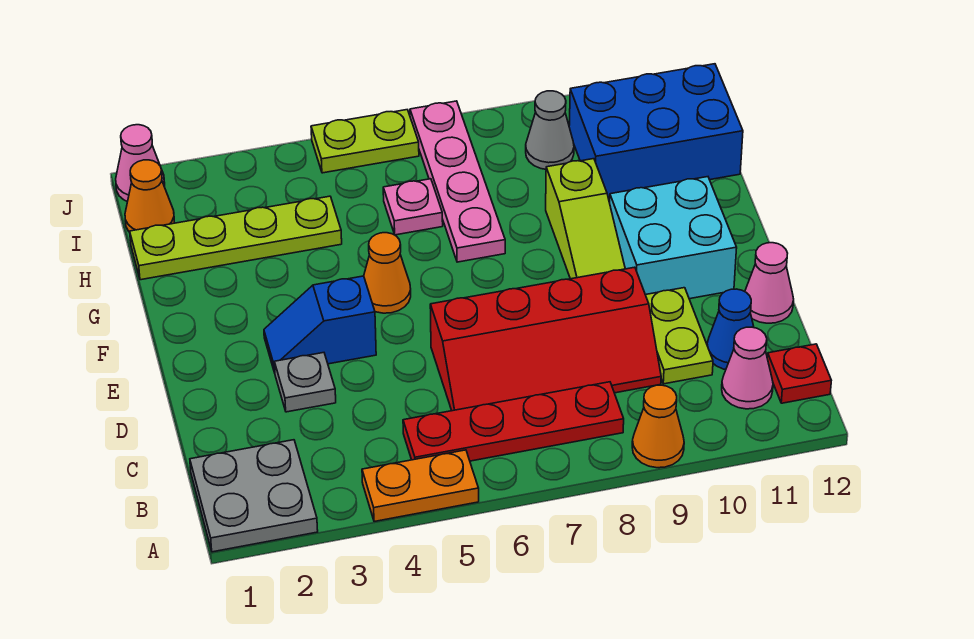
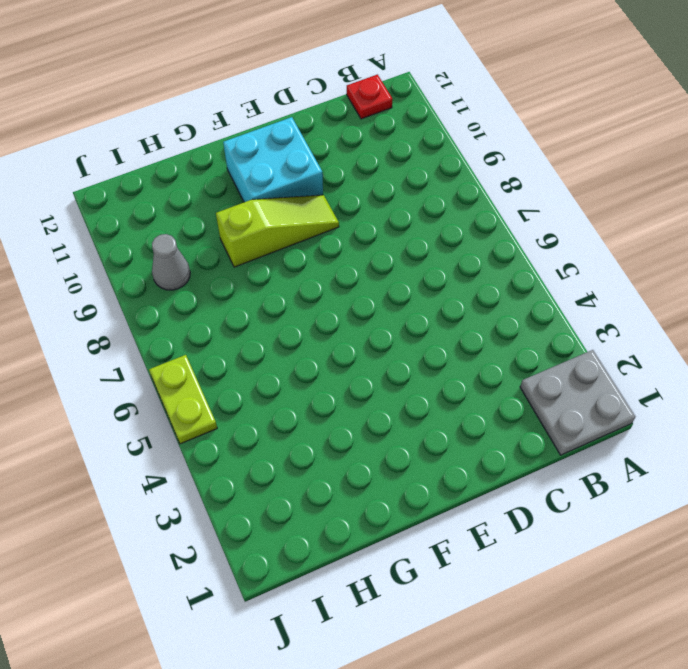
none -> orange 1x2 plate [362,450,479,522]
none -> orange 1x1 cone [632,385,684,468]
none -> red 1x4 plate [403,382,624,461]

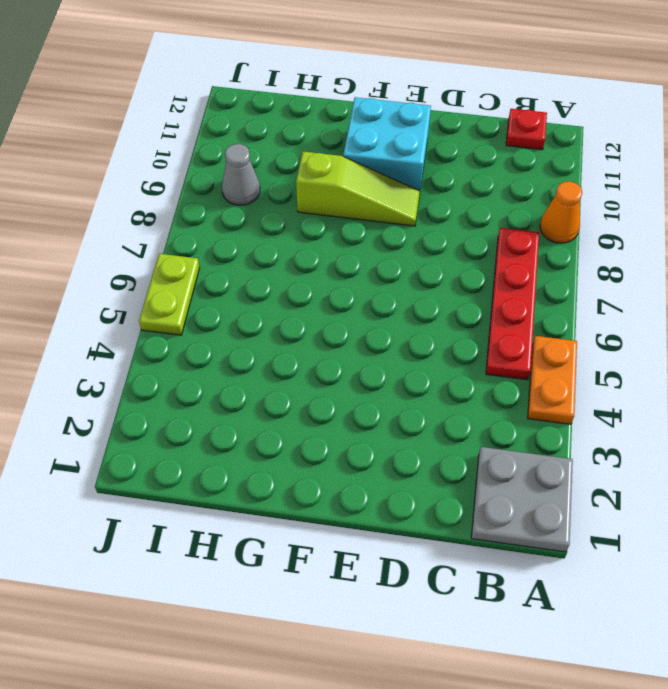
none -> pink 1x1 cone [722,327,773,409]
none -> red 2x4 slope [430,267,661,411]
none -> lime 1x2 plate [646,288,713,384]

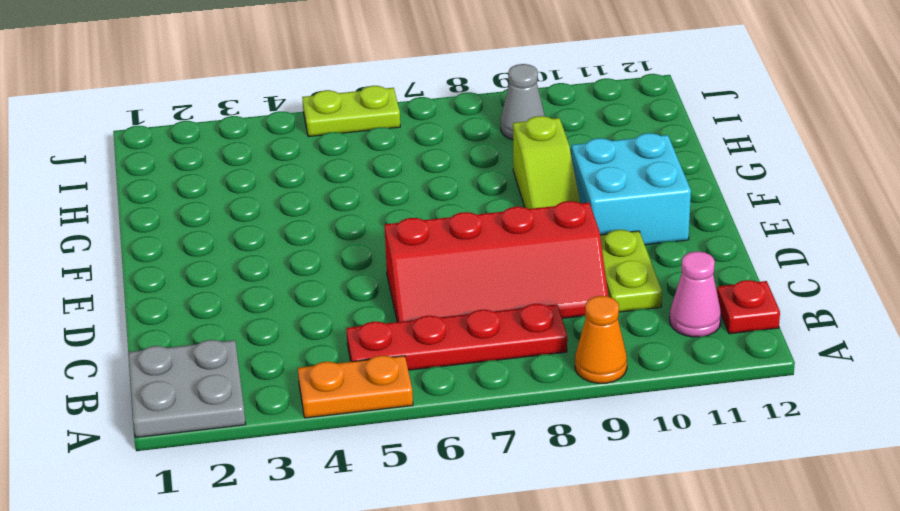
none -> blue 1x1 cone [707,289,754,370]
none -> grey 1x1 plate [274,353,336,412]
none -> pink 1x1 cone [745,243,794,323]

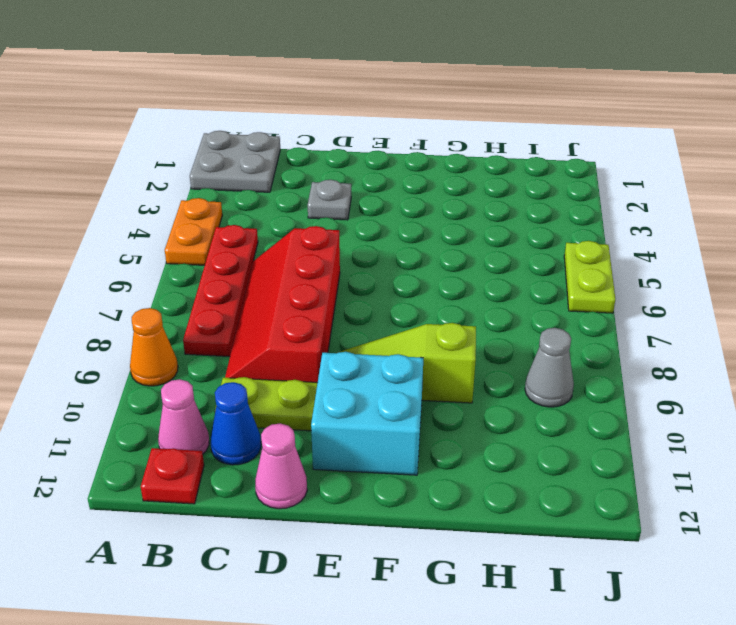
none -> blue 1x2 slope [264,276,376,373]
none -> orange 1x1 cone [364,233,411,313]
none -> pink 1x4 plate [410,101,505,262]

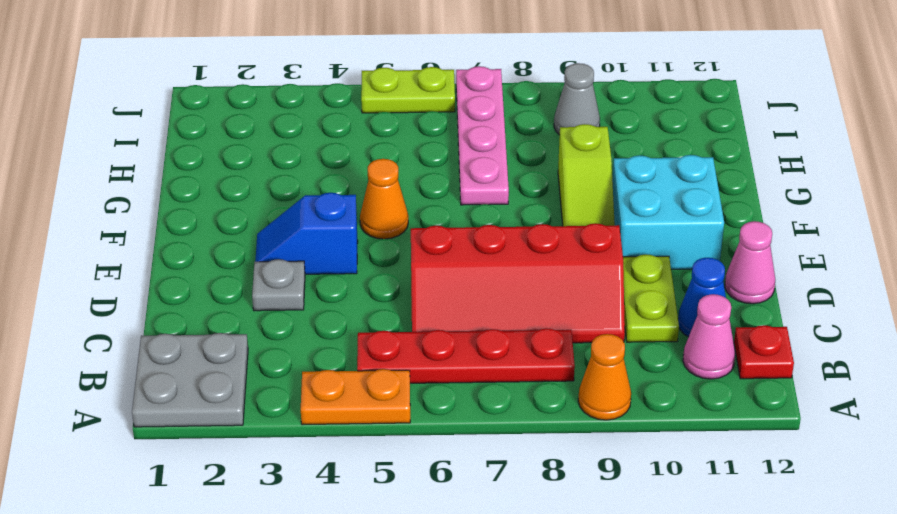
none -> lime 1x4 plate [130,196,342,280]
none -> pink 1x1 plate [383,179,443,235]
none -> blue 2x3 brick [569,64,743,197]

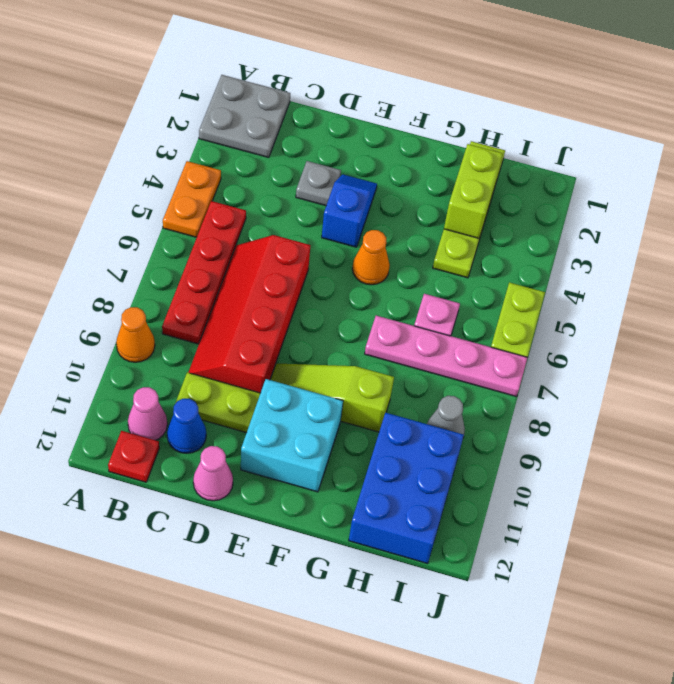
lime 1x2 brick [444,144,503,238] -> none
none -> orange 1x1 cone [125,160,174,232]
none -> pink 1x1 cone [116,125,165,202]

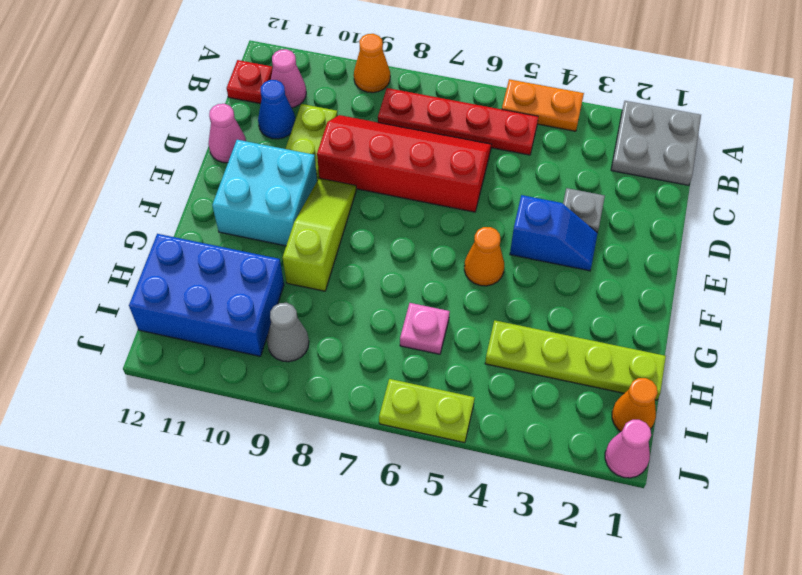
none -> pink 1x4 plate [410,101,505,262]

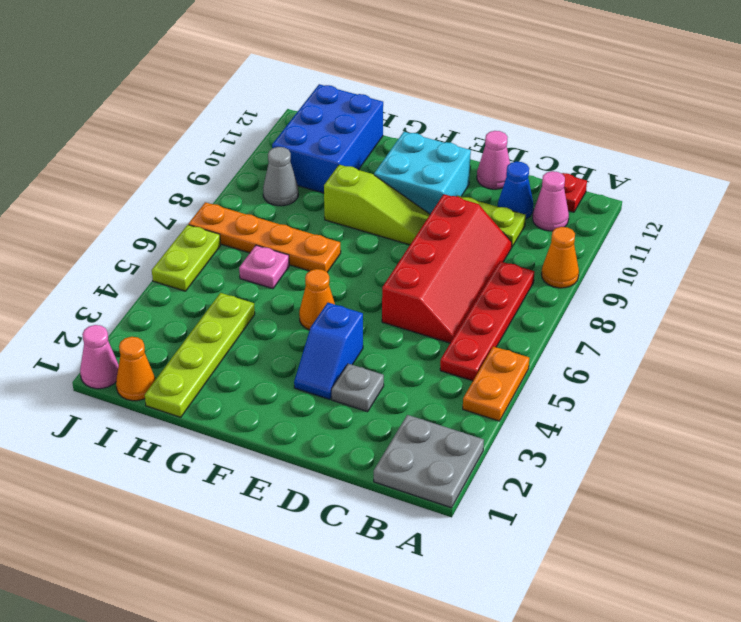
orange 1x4 plate [189,202,341,272] -> pink 1x4 plate [410,101,505,262]

